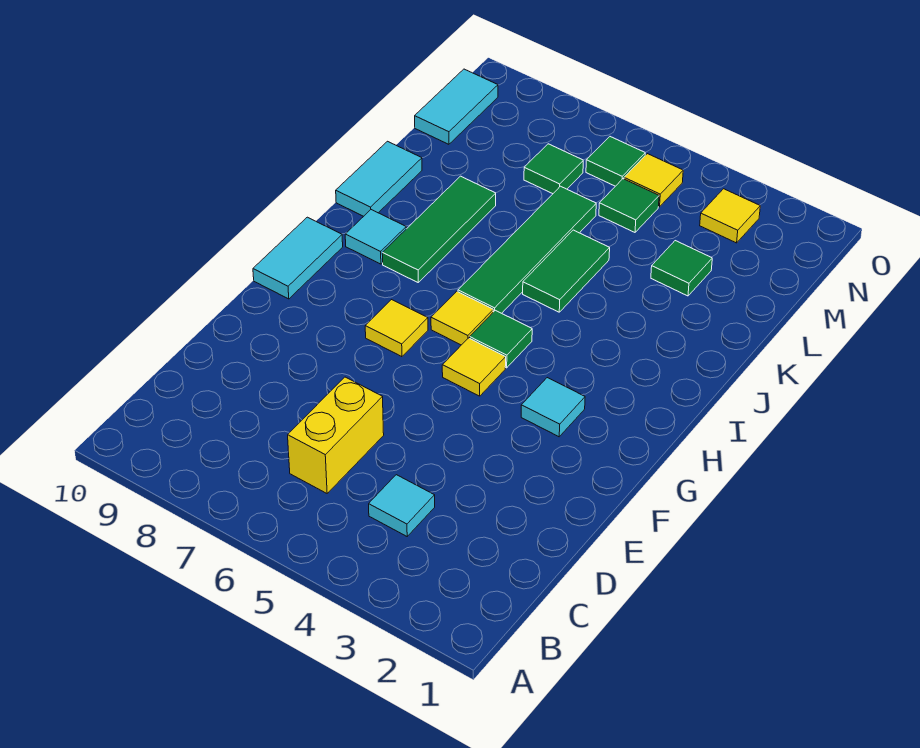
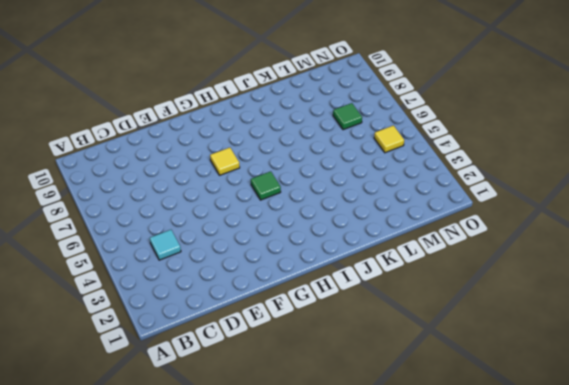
none -> yellow 1x2 brick [288,377,384,493]
none -> cyan 1x1 tile [521,378,585,437]
none -> yellow 1x1 tile [442,338,506,396]

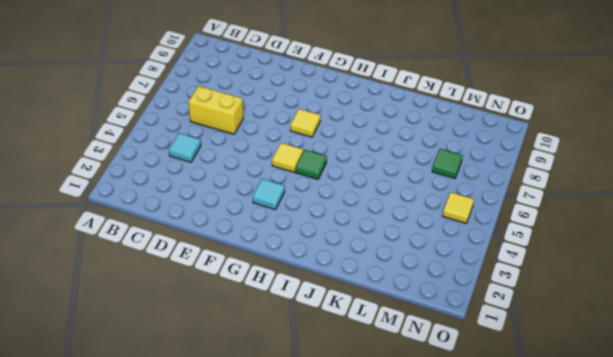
none -> cyan 1x2 tile [253,217,343,299]
none -> yellow 1x1 tile [431,291,493,345]
none -> green 1x4 tile [458,186,596,313]

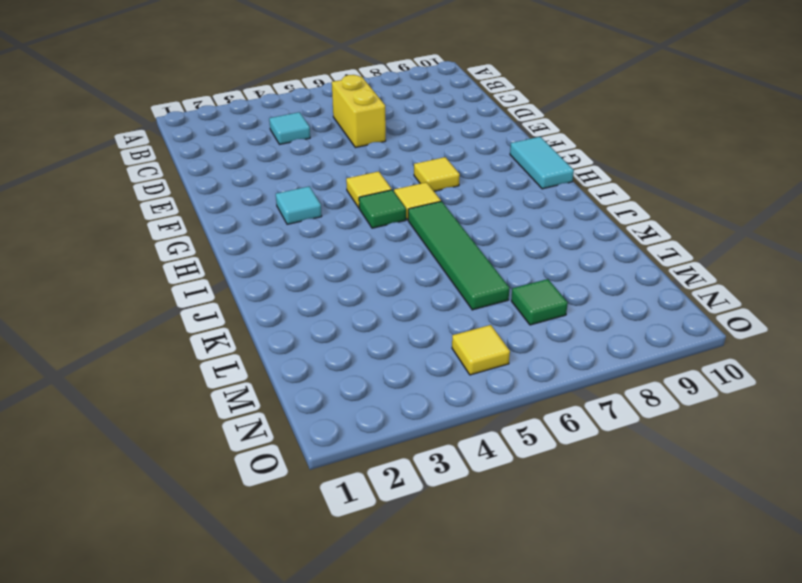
none -> green 1x3 tile [382,176,496,282]
none -> cyan 1x1 tile [345,210,406,264]
none -> green 1x2 tile [523,230,610,312]

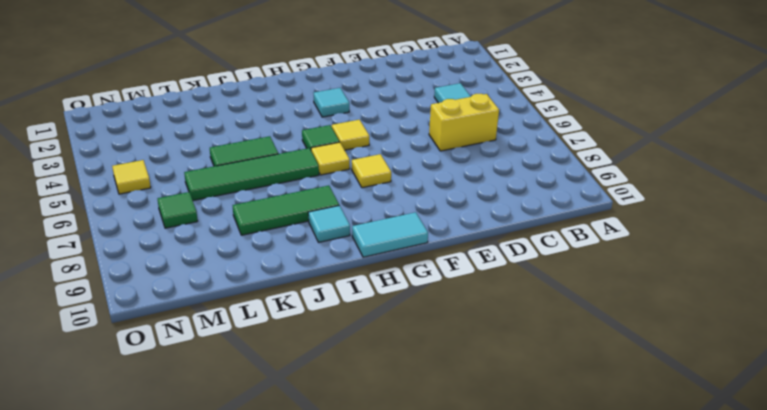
none -> cyan 1x2 tile [336,141,422,216]
none -> green 1x1 tile [651,241,712,296]
none -> green 1x1 tile [599,179,659,232]

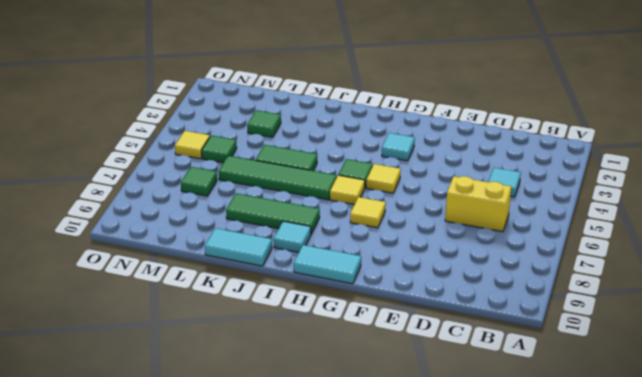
none -> cyan 1x2 tile [415,69,498,144]
none -> yellow 1x1 tile [700,189,760,243]
none -> green 1x1 tile [586,137,645,186]

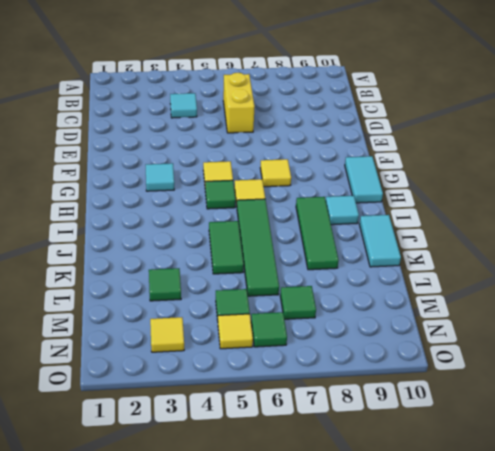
none -> cyan 1x2 tile [415,69,498,144]

